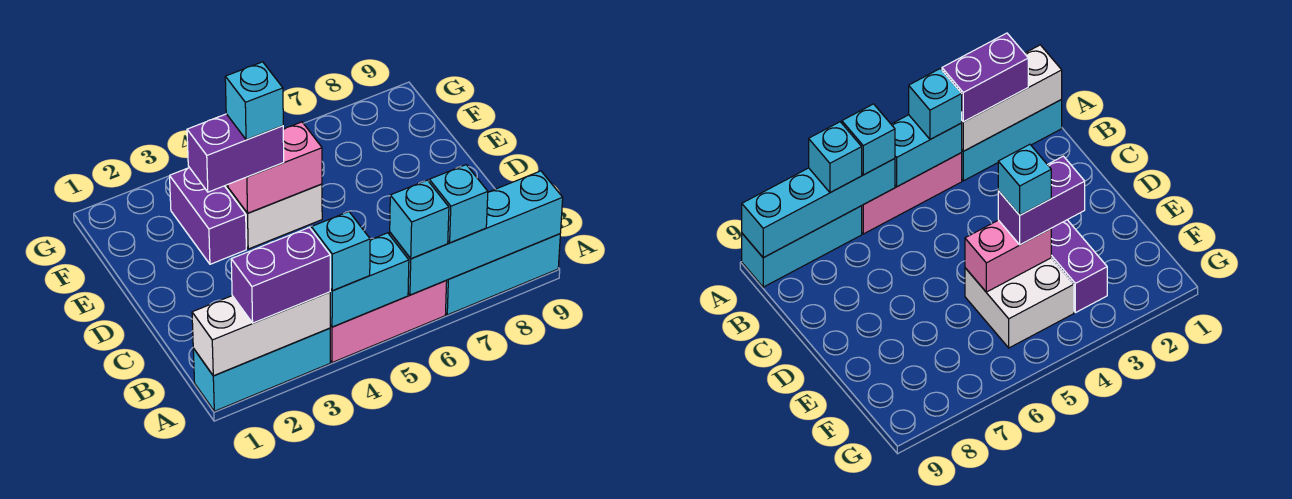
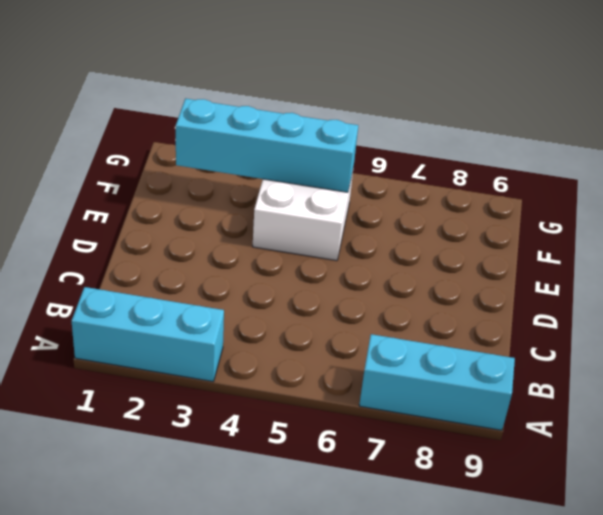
cyan 1x4 brick [175,99,358,192] -> cyan 1x4 brick moved to [390,171,563,295]
none -> pink 1x3 brick [330,281,447,363]
none -> purple 1x2 brick [170,168,246,264]
none -> white 1x3 brick [192,292,330,376]

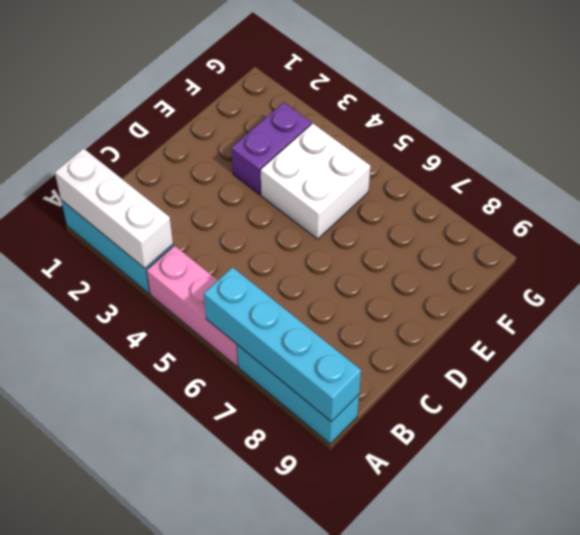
none -> cyan 1x2 brick [330,233,409,327]
none -> pink 1x2 brick [228,122,322,213]
none -> purple 1x2 brick [231,227,330,323]

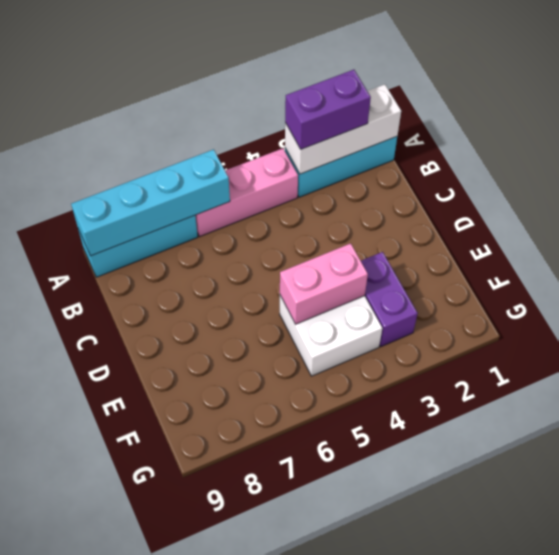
none -> cyan 1x2 brick [330,233,409,327]
none -> cyan 1x1 brick [311,212,370,291]
none -> cyan 1x1 brick [390,180,449,259]

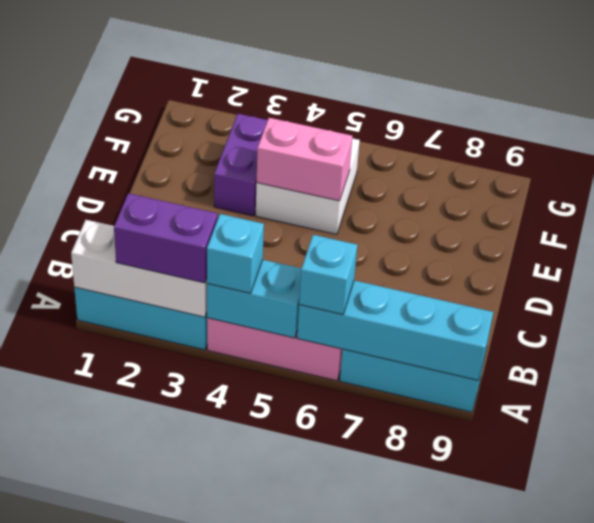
none -> cyan 1x1 brick [429,165,488,243]
none -> purple 1x2 brick [187,114,284,192]
none -> cyan 1x1 brick [225,62,283,140]

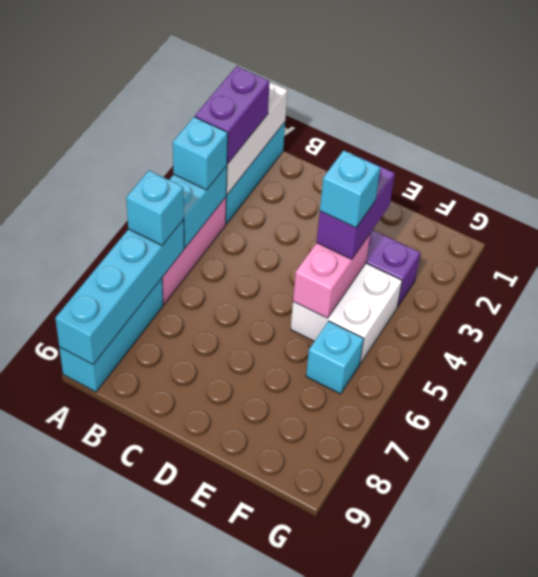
cyan 1x1 brick [306,321,364,394] -> cyan 1x1 brick moved to [429,165,488,243]

